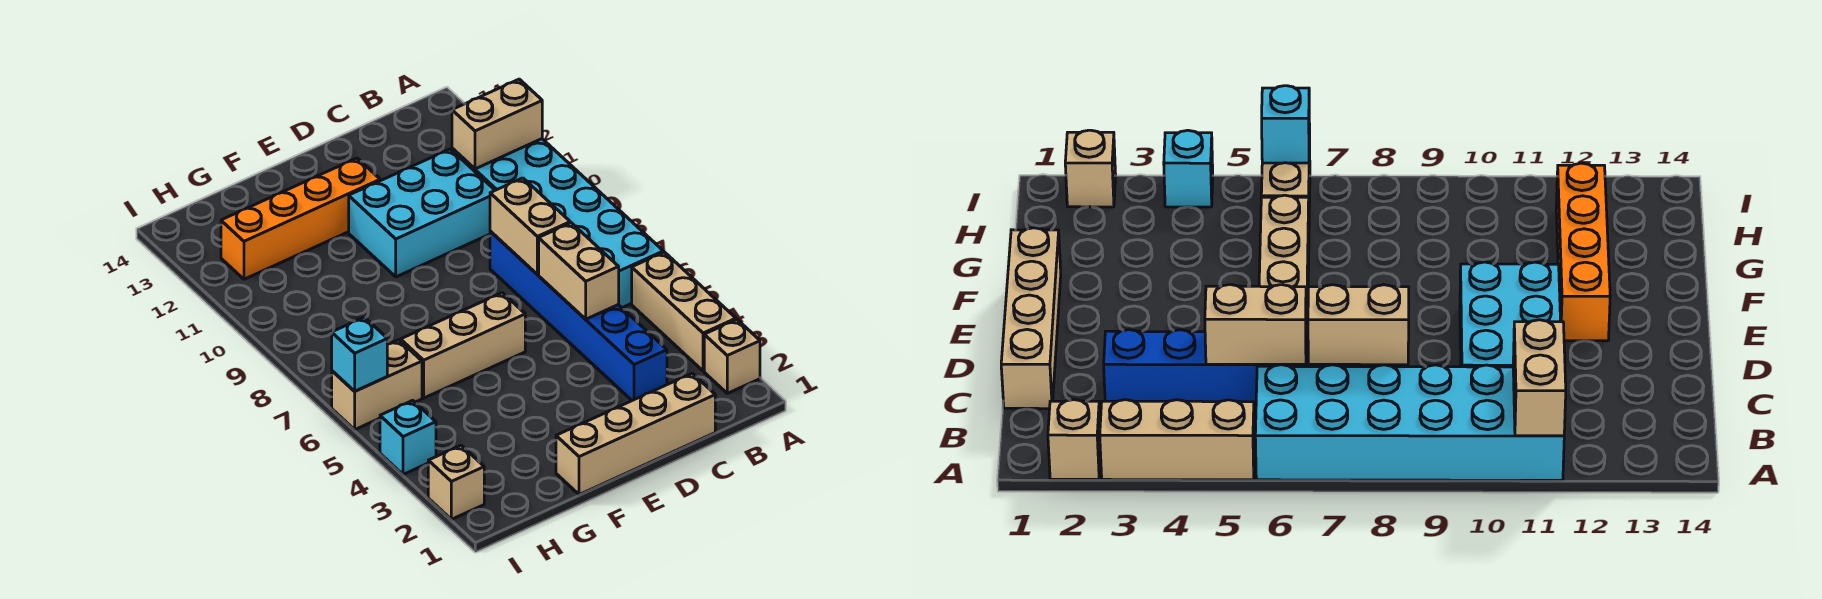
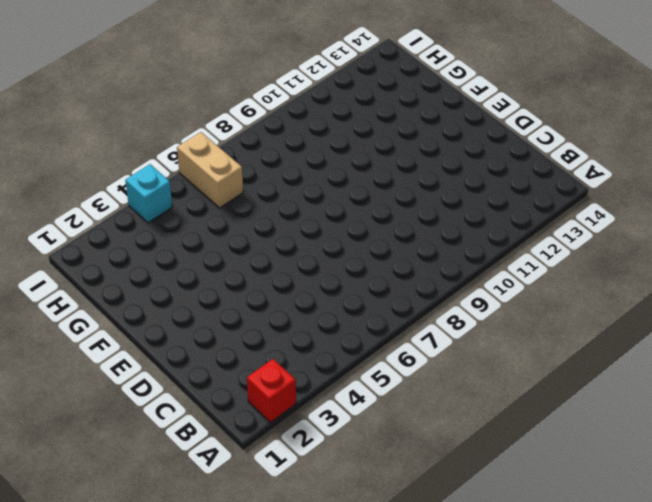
red 1x1 brick [247,359,296,423] -> tan 1x1 brick [704,320,760,393]
none -> tan 1x3 brick [632,252,736,371]
none -> cyan 2x6 brick [452,139,663,308]
none -> tan 1x4 brick [556,373,715,495]

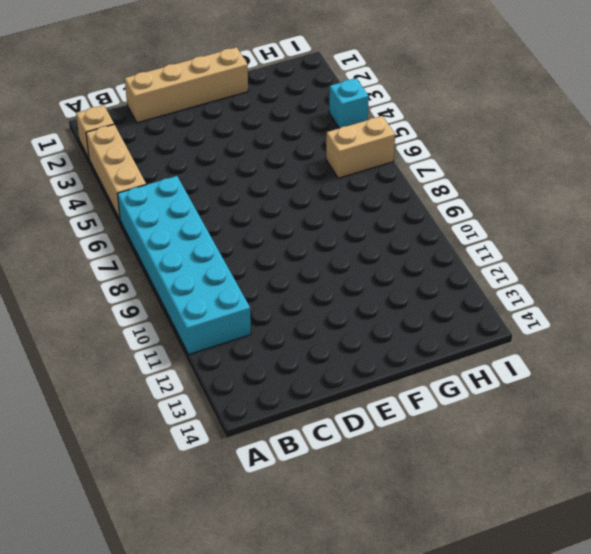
none -> blue 1x6 brick [490,231,667,401]
none -> cyan 2x3 brick [349,149,495,277]
none -> tan 1x3 brick [401,293,525,398]

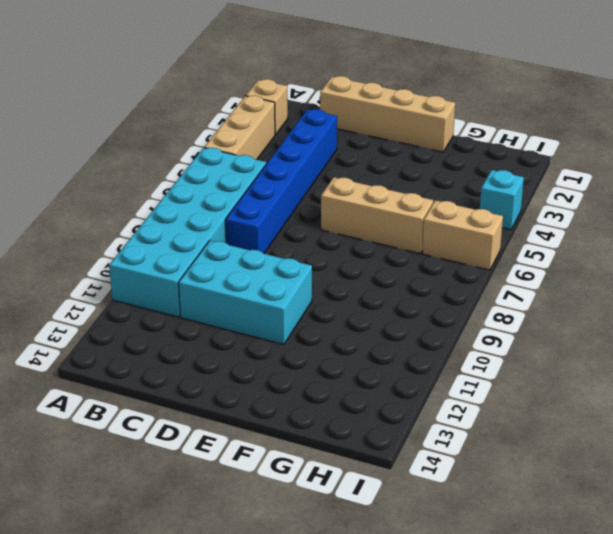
none -> orange 1x4 brick [221,158,380,279]
none -> tan 1x1 brick [428,445,484,519]
none -> tan 1x2 brick [452,79,542,169]

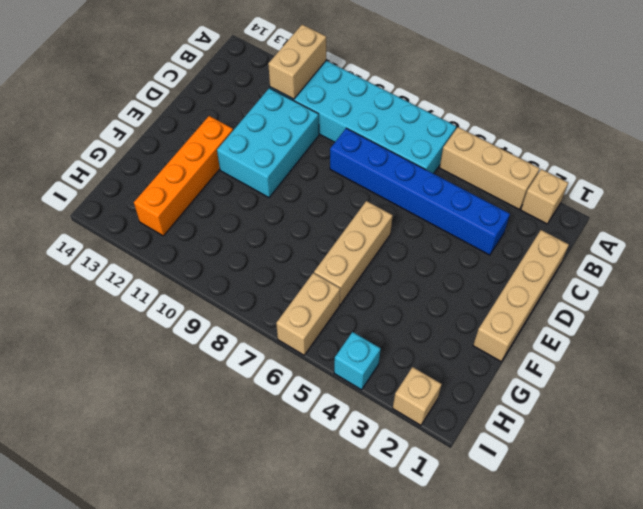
none -> tan 1x2 brick [539,223,619,319]
none -> tan 1x2 brick [490,178,570,274]
none -> cyan 1x1 brick [332,317,387,391]

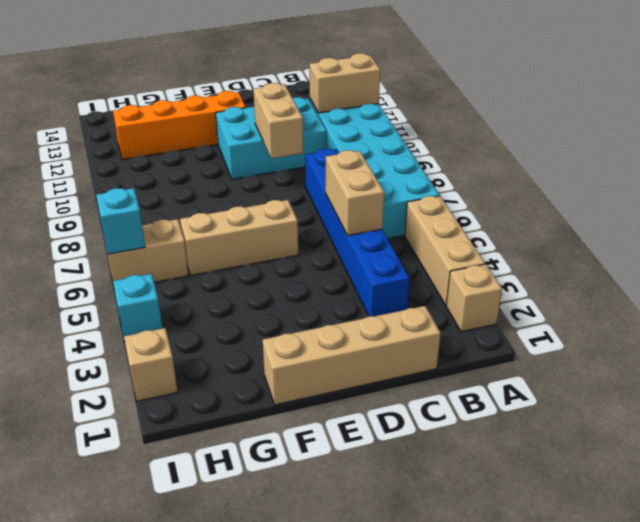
tan 1x2 brick [253,83,303,158] -> tan 1x2 brick moved to [490,178,570,274]

